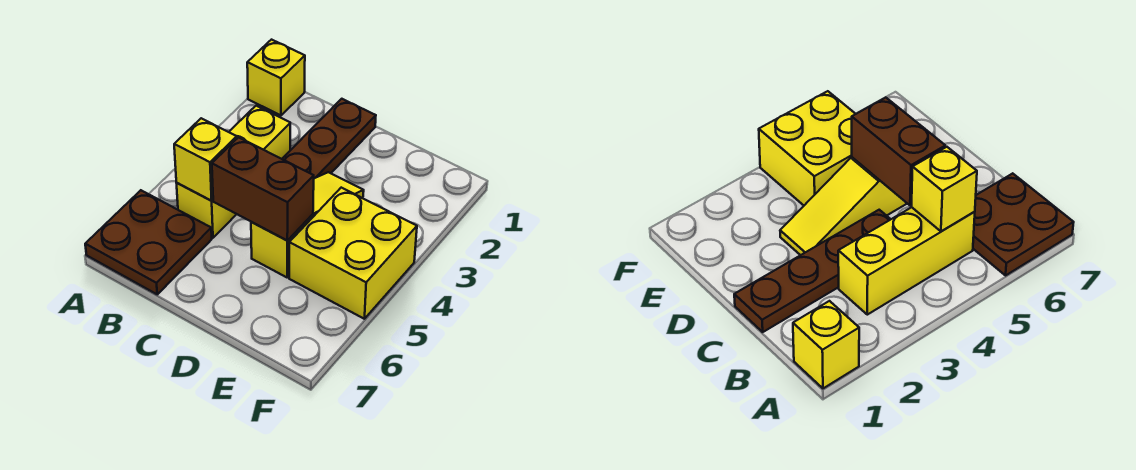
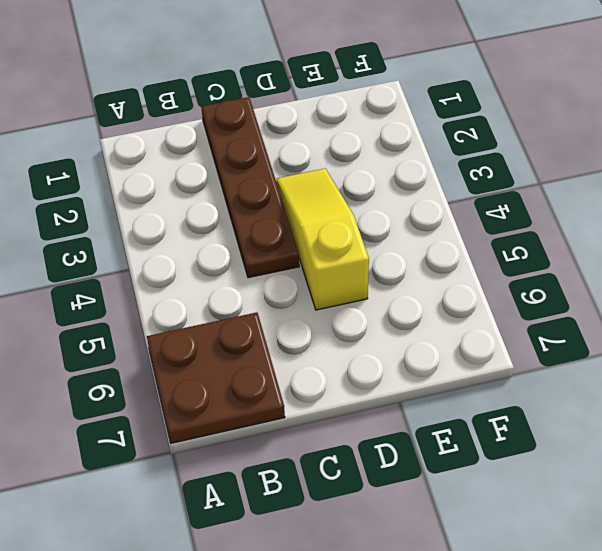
none -> yellow 1x1 brick [247,40,305,115]
none -> yellow 1x3 brick [177,106,290,238]

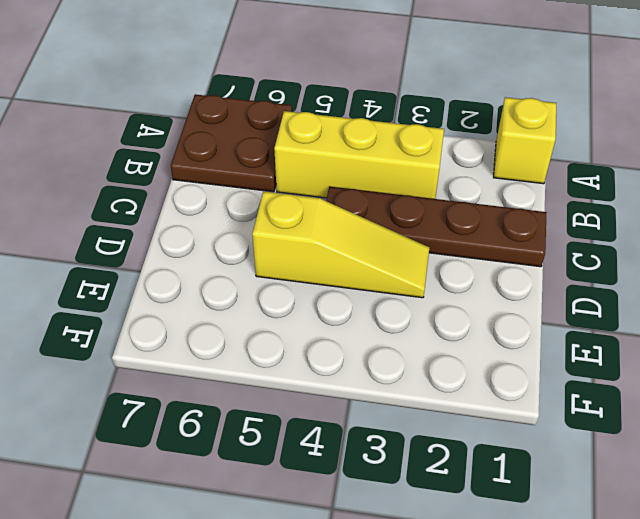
none -> yellow 2x2 brick [289,188,417,319]
none -> yellow 1x1 brick [174,118,237,201]

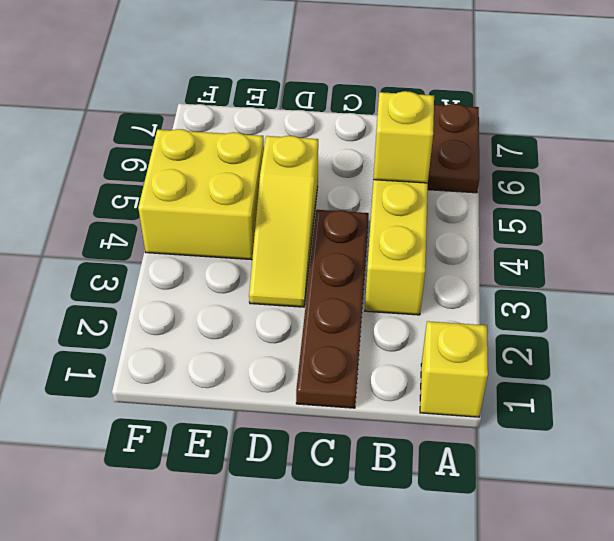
none -> brown 1x2 brick [212,137,314,241]

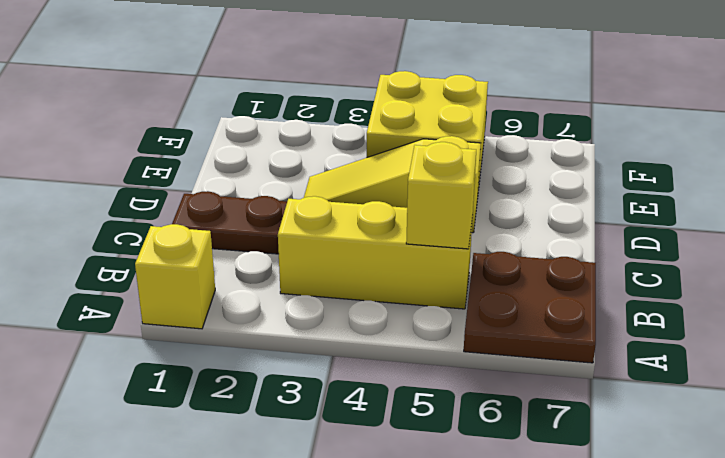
none -> brown 1x2 brick [212,137,314,241]

